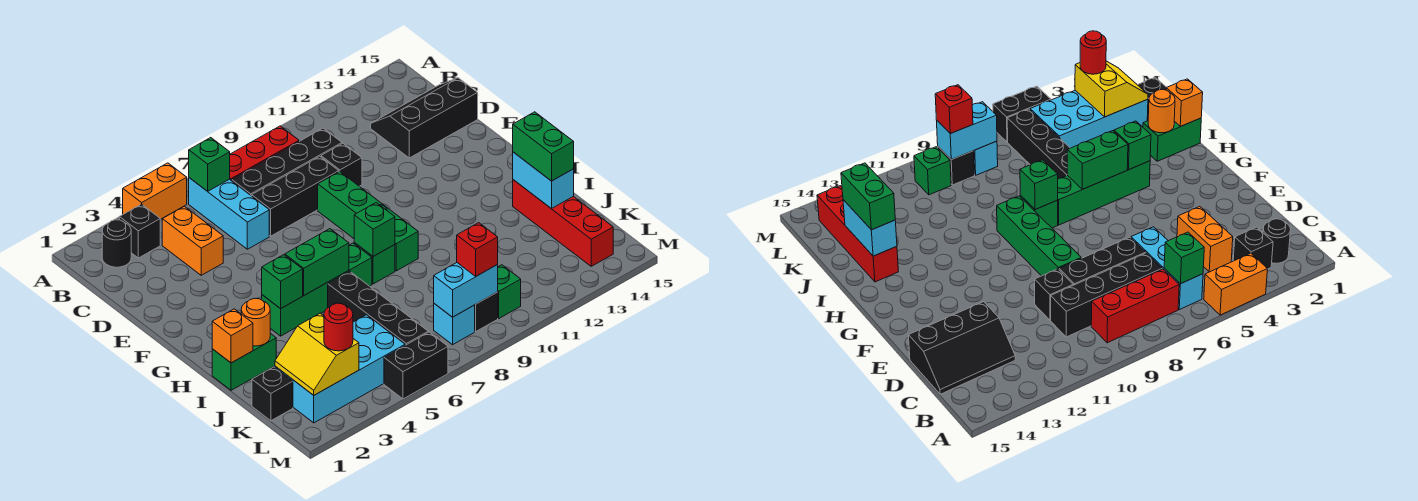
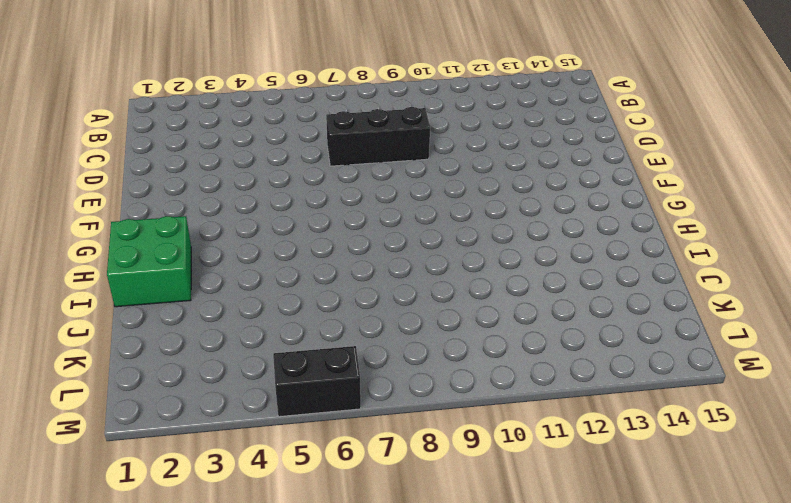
green 2x2 brick [107,216,191,307] -> green 1x2 brick [212,333,276,390]
none -> orange 1x2 brick [123,163,187,219]
none -> black 1x1 round brick [102,220,131,267]
none -> black 1x1 brick [119,204,160,258]
none -> cyan 1x3 brick [189,178,269,249]

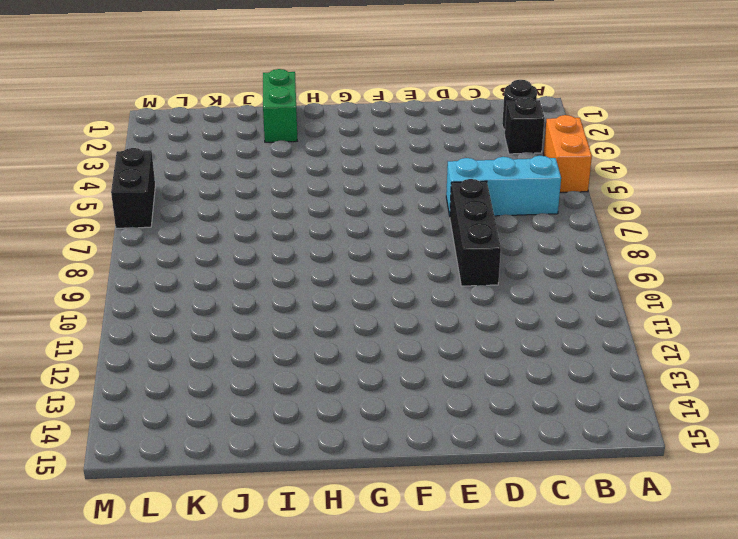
none -> red 1x3 brick [230,126,299,181]
none -> orange 1x2 brick [162,206,223,275]
none -> black 1x4 brick [232,128,342,196]
none -> black 2x3 slope [371,78,478,158]

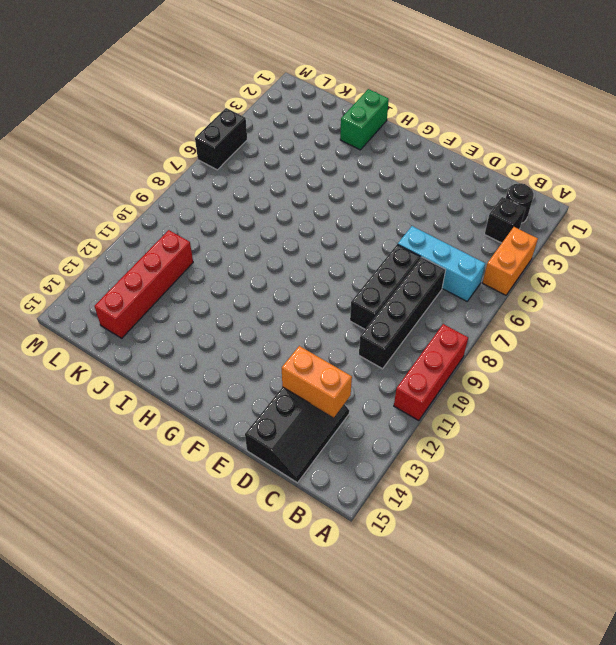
red 1x3 brick [394,324,468,421] -> red 1x3 brick moved to [230,126,299,181]
orange 1x2 brick [282,346,352,417] -> orange 1x2 brick moved to [162,206,223,275]
red 1x4 brick [94,230,193,338] -> red 1x4 brick turned to [513,180,613,266]
none -> black 1x1 brick [321,143,362,186]
none -> green 1x4 brick [318,172,418,271]
none -> green 1x4 brick [262,243,372,336]
none -> green 1x1 brick [354,243,395,284]

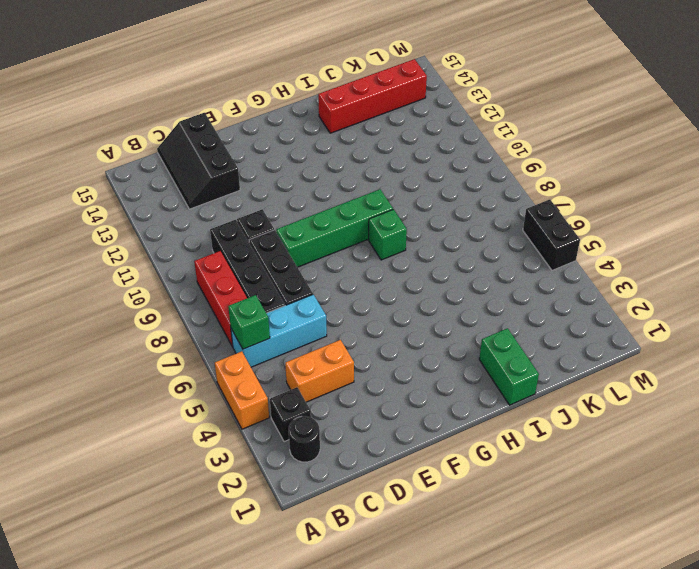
none -> green 1x4 brick [262,243,372,336]
none -> black 1x4 brick [328,271,428,345]
none -> black 1x1 brick [252,367,293,421]
none -> cyan 2x4 brick [275,315,405,423]

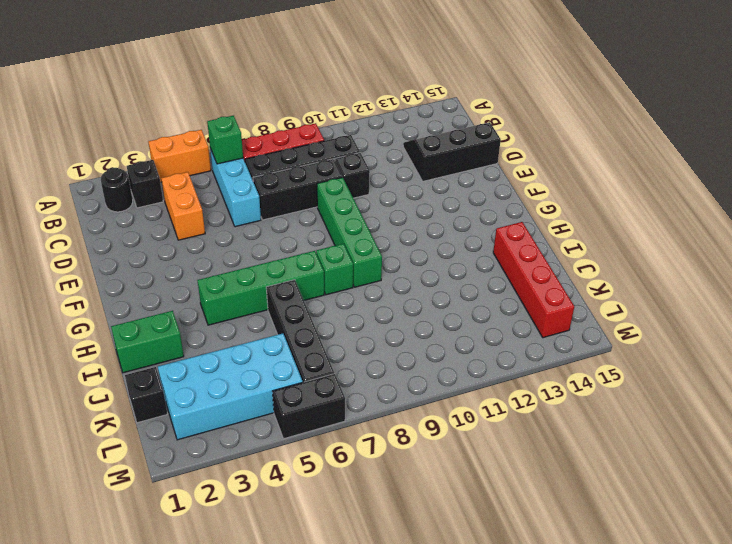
none -> cyan 1x1 brick [434,304,475,345]
none -> black 1x1 brick [475,292,498,331]
none -> green 1x1 brick [498,265,521,318]
none -> green 1x1 brick [262,255,303,309]

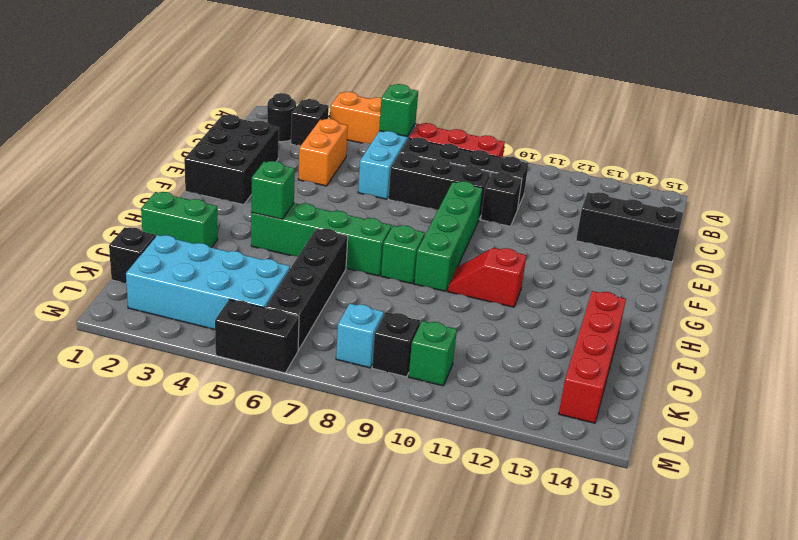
black 2x3 brick [184,114,279,205] -> none
red 1x2 slope [448,248,526,307] -> none
none -> green 1x2 brick [285,229,349,295]
none -> green 1x1 brick [354,203,395,256]
none -> orange 1x1 brick [212,309,253,363]
none -> orange 1x1 round brick [241,298,270,346]

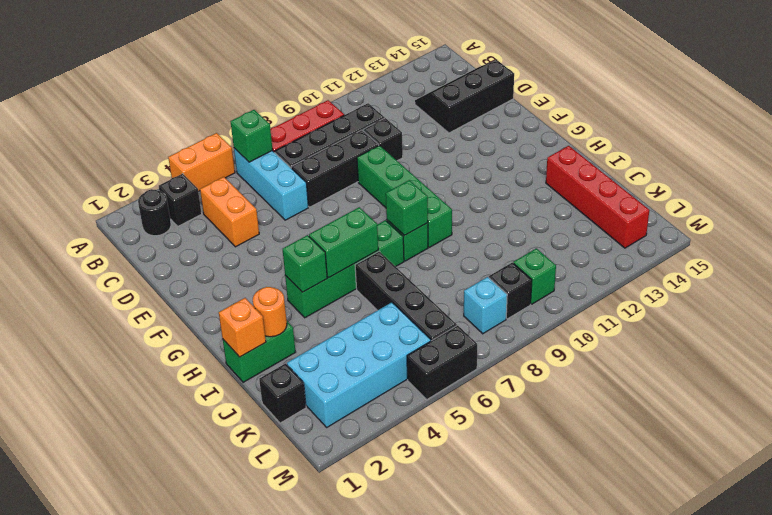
none -> cyan 1x2 brick [513,152,574,209]
none -> yellow 2x2 slope [275,313,359,395]
none -> cyan 1x2 brick [434,263,498,317]
none -> green 1x2 brick [513,112,574,181]

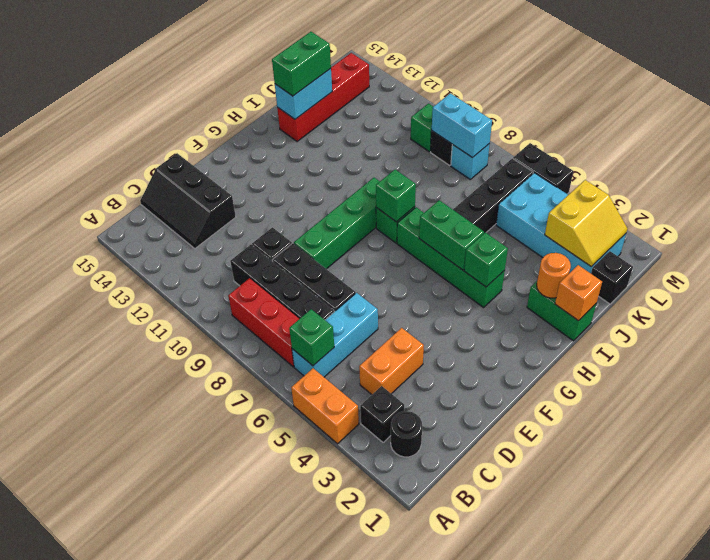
none -> red 1x1 round brick [324,303,353,351]
none -> red 1x1 brick [457,223,498,276]

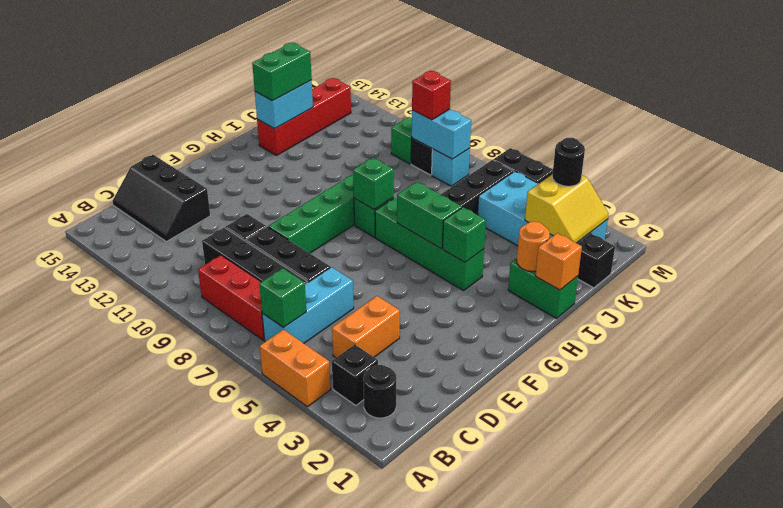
black 1x1 round brick [552,138,585,186] -> red 1x1 round brick [324,303,353,351]

